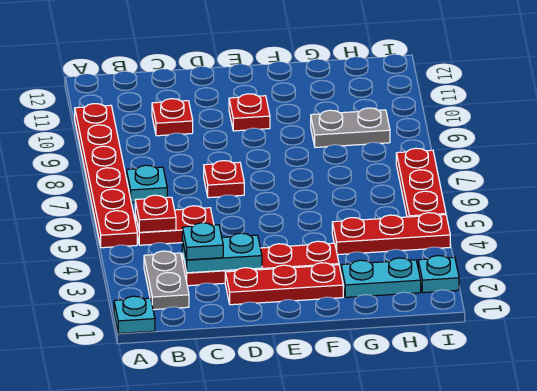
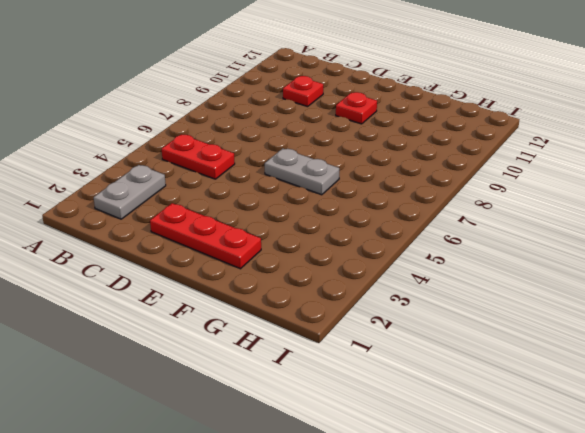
grey 1x2 plate [265,149,339,195] -> grey 1x2 plate moved to [311,108,390,147]
none -> cyan 1x1 plate [114,296,155,333]
none -> red 1x6 plate [75,104,137,248]
none -> cyan 1x1 plate [126,165,167,202]

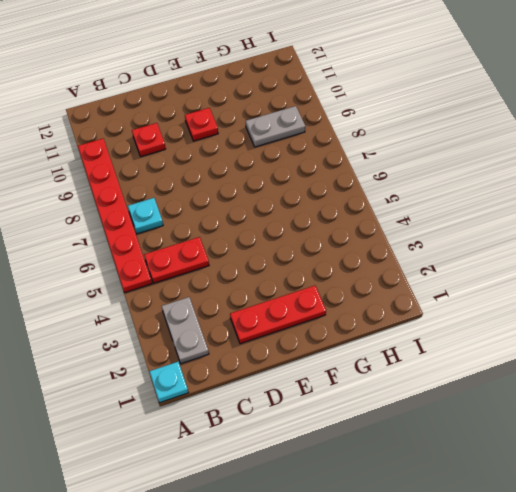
none -> red 1x4 plate [182,241,339,286]
none -> red 1x1 plate [204,161,244,198]
none -> cyan 1x2 plate [341,258,421,297]

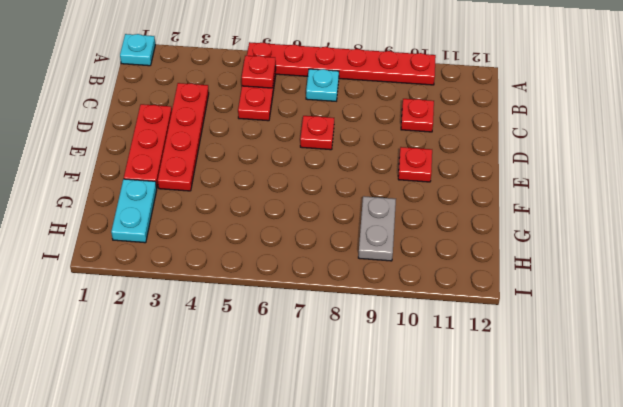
none -> grey 1x2 plate [144,251,189,310]
none -> red 1x3 plate [332,213,450,255]
none -> cyan 1x1 plate [418,256,459,293]

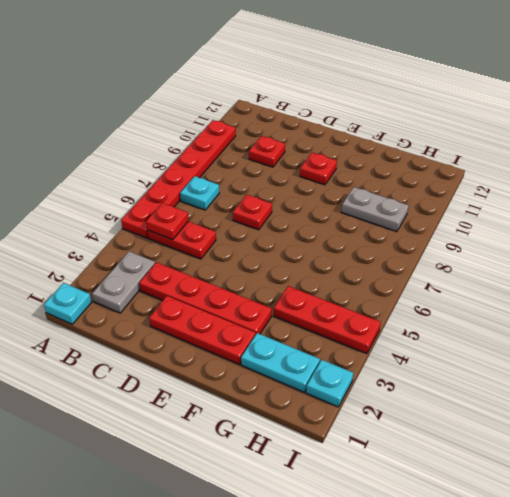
none -> red 1x3 plate [396,148,446,217]
none -> cyan 1x2 plate [182,233,262,273]
none -> cyan 1x1 plate [182,223,223,260]

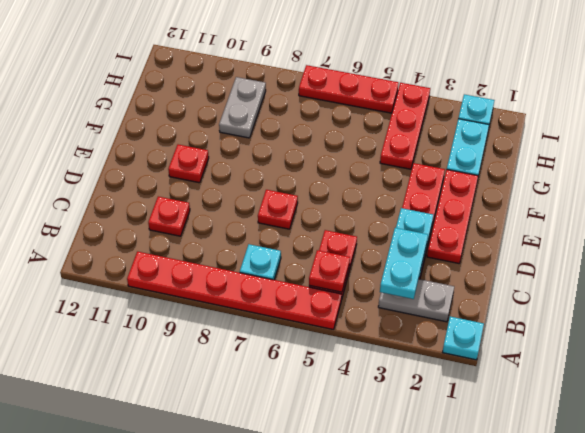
cyan 1x2 plate [380,228,428,299] -> cyan 1x1 plate [182,223,223,260]

